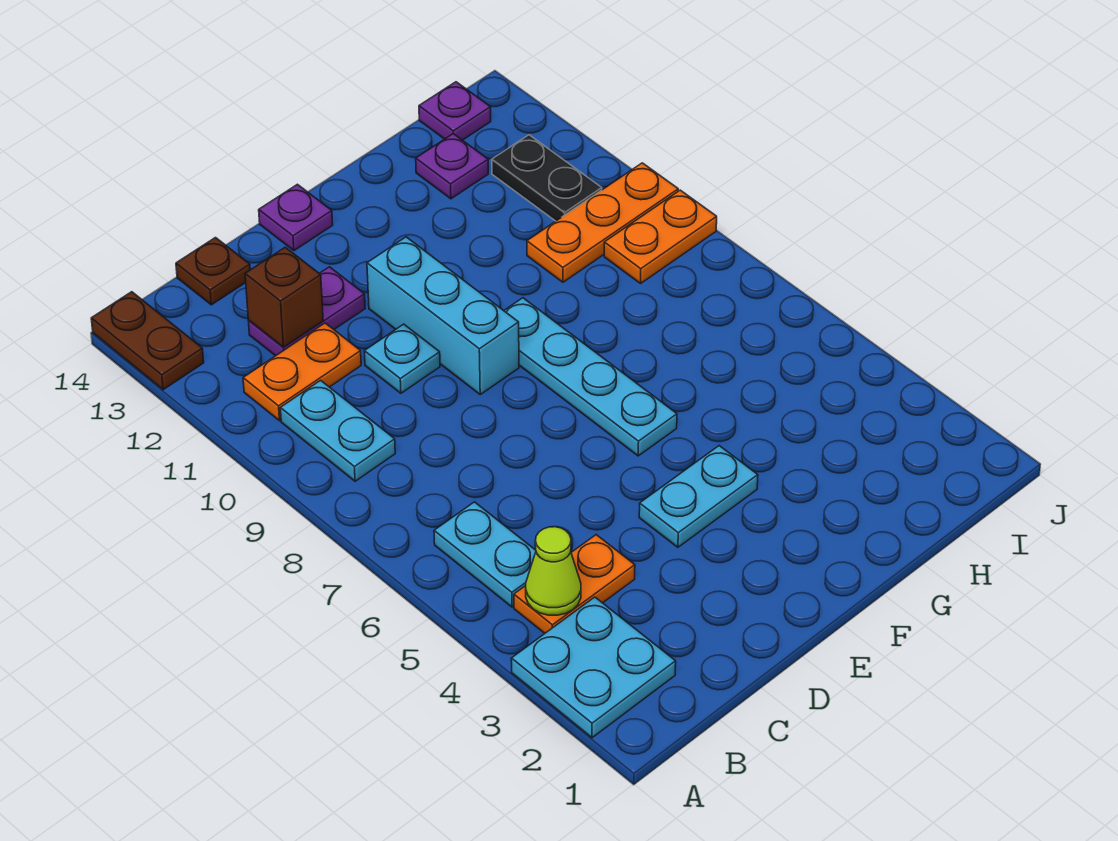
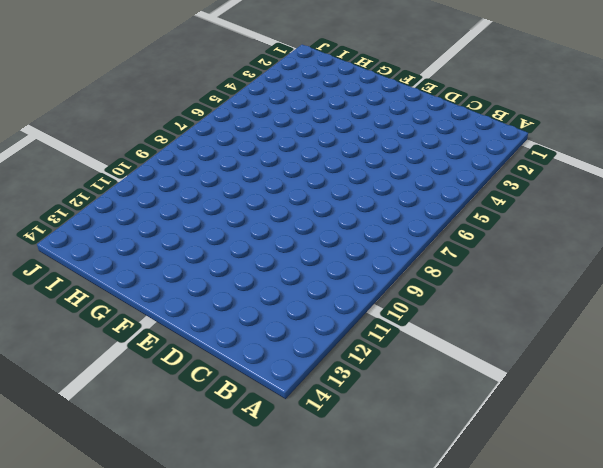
none -> cyan 2x2 plate [511,597,676,738]
none -> brown 1x2 plate [91,292,204,390]
none -> orange 1x2 plate [514,535,635,633]

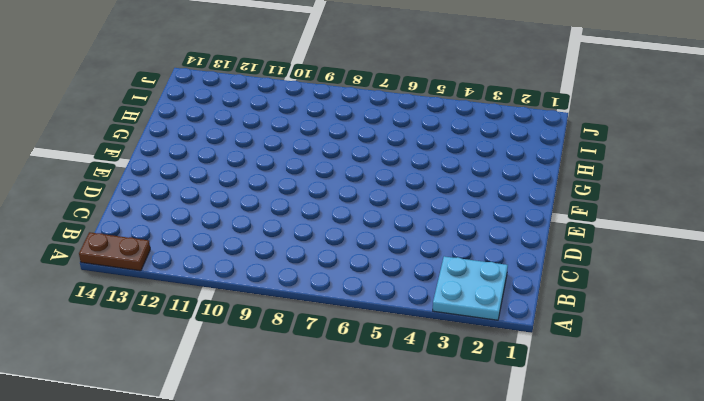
none -> orange 1x2 plate [514,535,635,633]
none -> cyan 1x2 plate [434,502,536,607]
none -> cyan 1x2 plate [280,380,395,481]

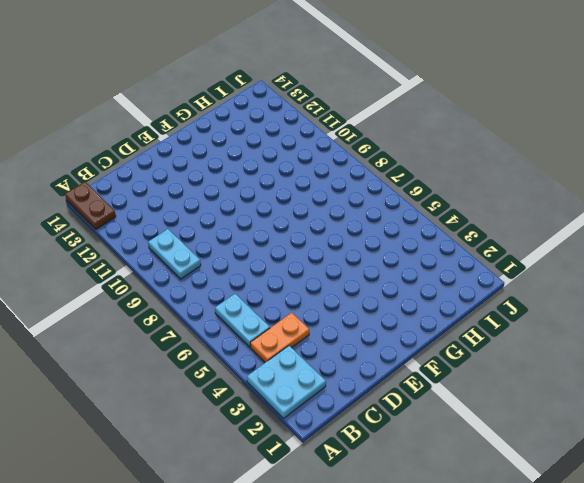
none -> orange 1x2 plate [243,323,361,421]
none -> purple 1x2 plate [249,267,365,356]
none -> brown 1x1 plate [176,238,250,305]

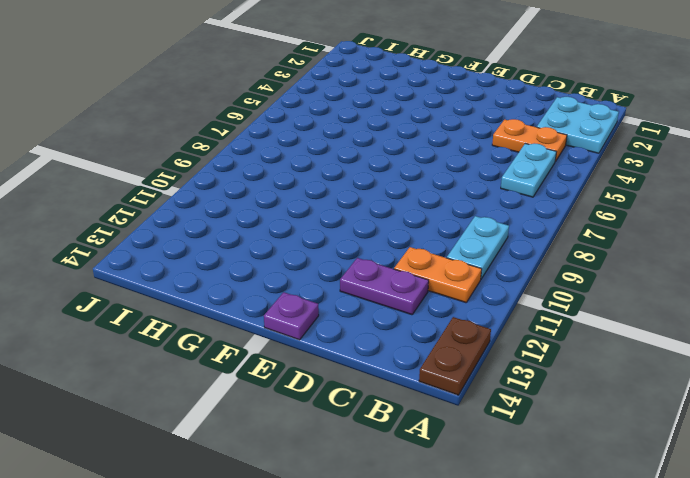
none -> brown 1x1 plate [176,238,250,305]
none -> cyan 1x1 plate [364,324,440,393]
none -> cyan 1x2 plate [639,446,758,547]

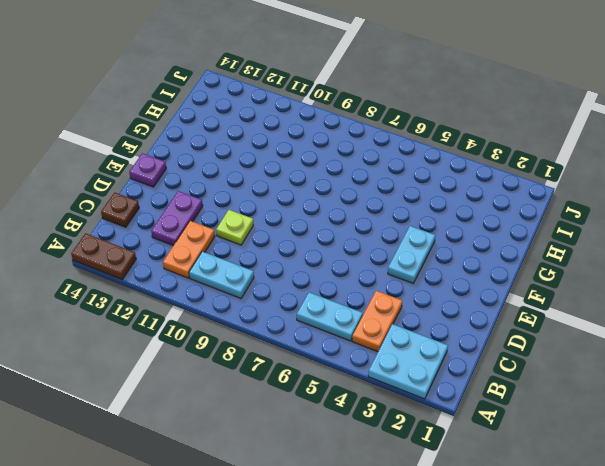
lime 1x1 plate [216,210,253,245] -> cyan 1x1 plate [364,324,440,393]
none -> cyan 1x3 brick [367,237,519,394]
none -> cyan 1x4 plate [504,298,677,456]
none -> orange 1x3 plate [527,163,678,282]

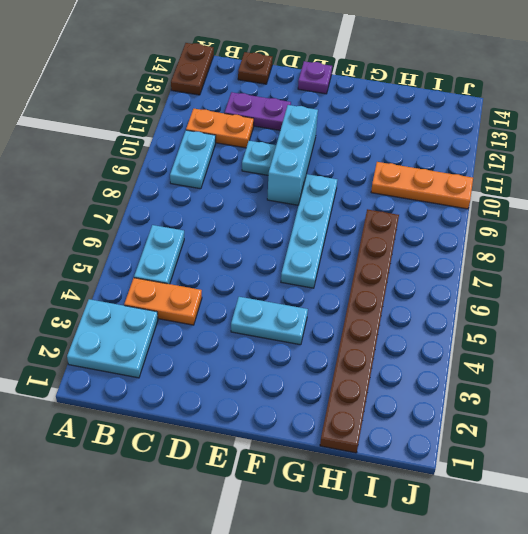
brown 1x8 plate [320,209,399,453] -> none
none -> purple 1x1 plate [416,134,488,199]
none -> orange 1x2 plate [604,190,717,283]
none -> black 1x2 plate [492,135,602,221]

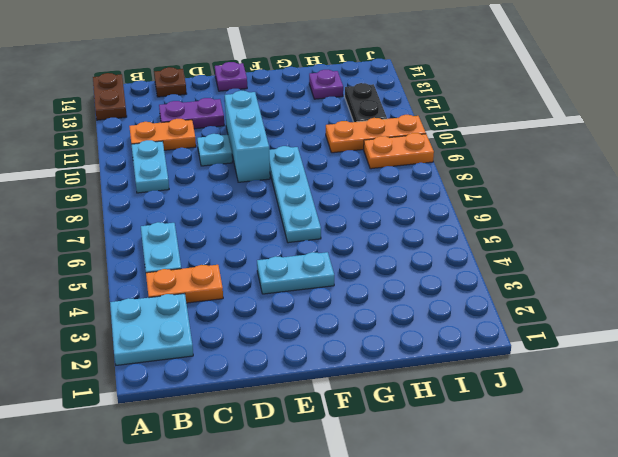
none -> purple 1x1 plate [419,82,491,140]
none -> lime 1x1 cone [526,527,581,615]
none -> brown 1x1 brick [245,247,323,348]

